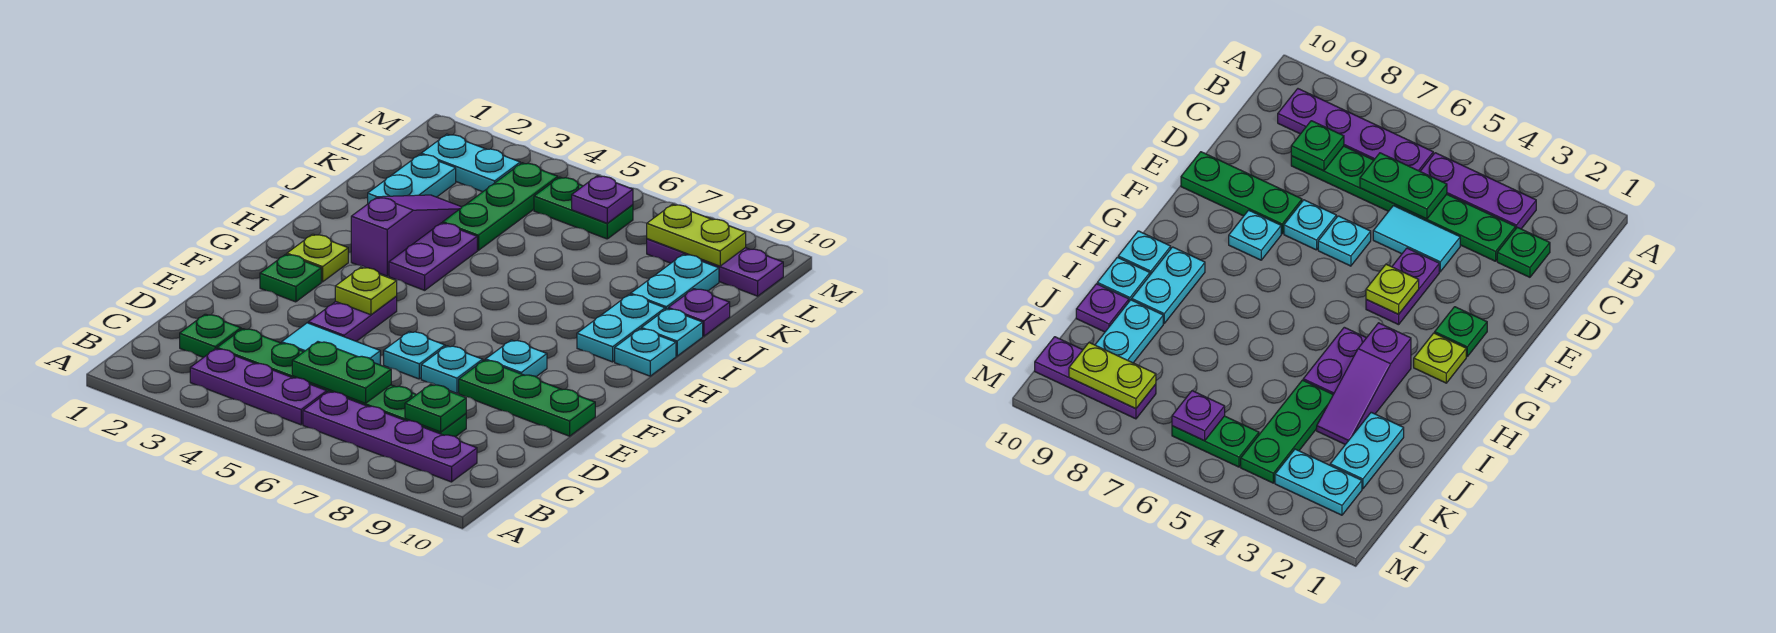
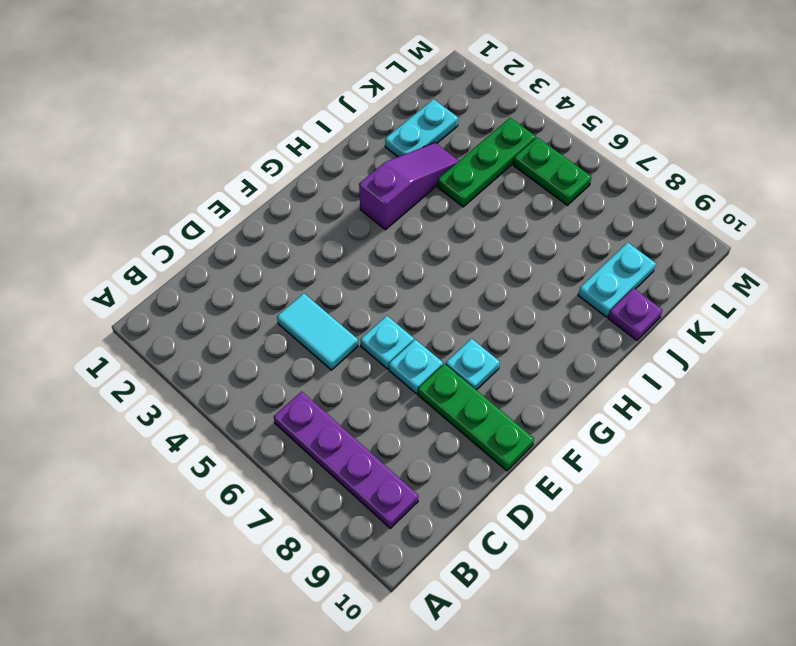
none -> purple 1x3 plate [190,349,327,425]
none -> green 1x1 plate [180,314,241,357]
none -> green 1x6 plate [217,329,466,437]

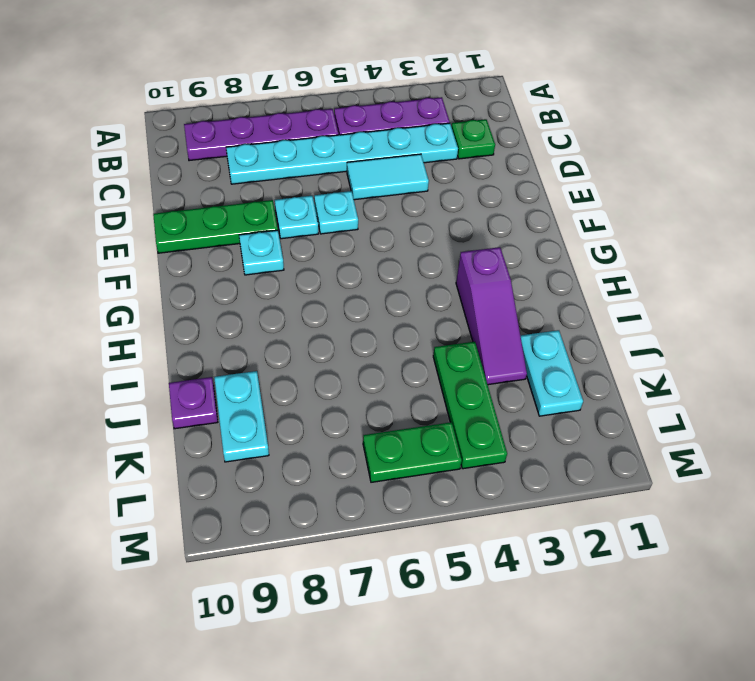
cyan 1x6 plate [226,123,458,184] -> green 1x6 plate [217,329,466,437]
none -> purple 1x2 plate [308,297,397,341]
none -> green 1x1 plate [260,254,321,302]
none -> lime 1x1 plate [287,234,348,282]

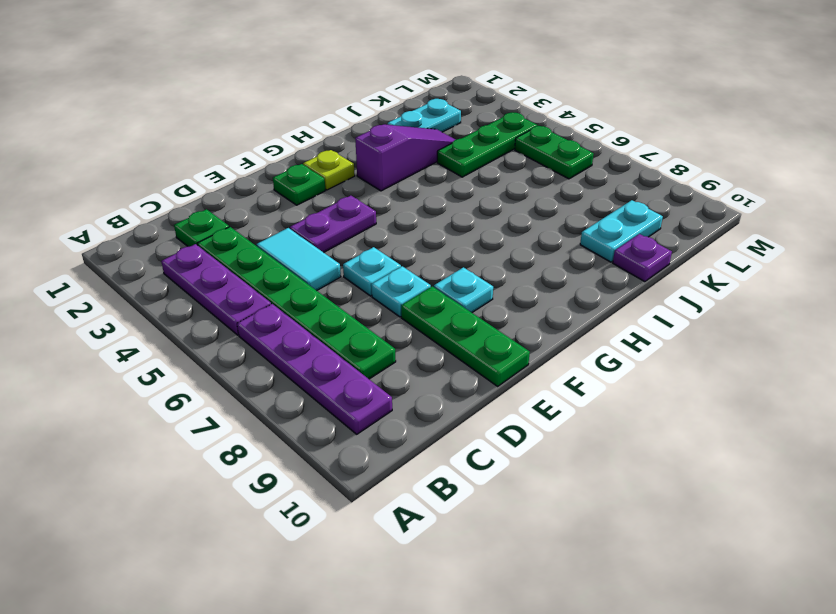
none -> purple 1x2 plate [389,223,477,290]
none -> cyan 1x2 plate [577,294,665,362]
none -> cyan 1x1 plate [615,329,676,376]

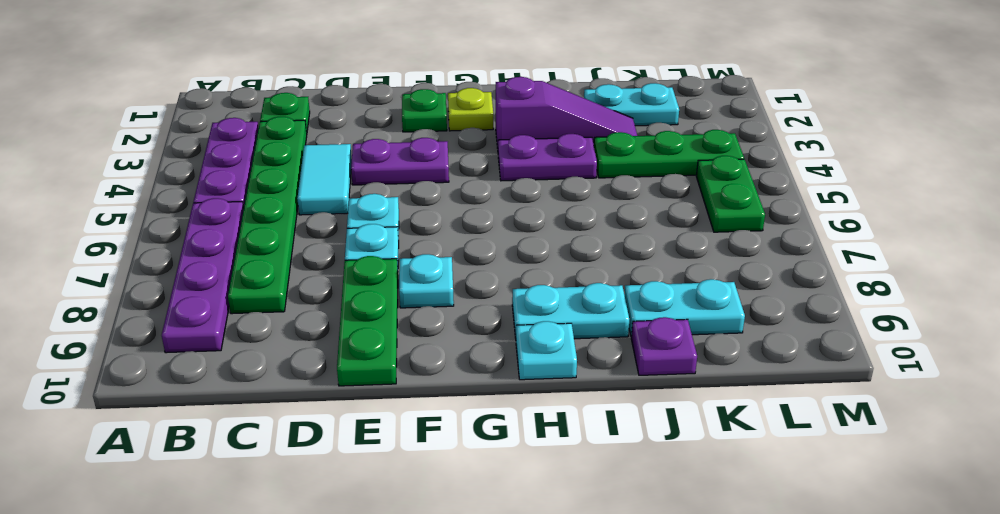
none -> cyan 1x1 plate [641,309,703,356]
none -> cyan 1x2 plate [421,134,520,192]
none -> purple 1x3 plate [647,239,783,296]

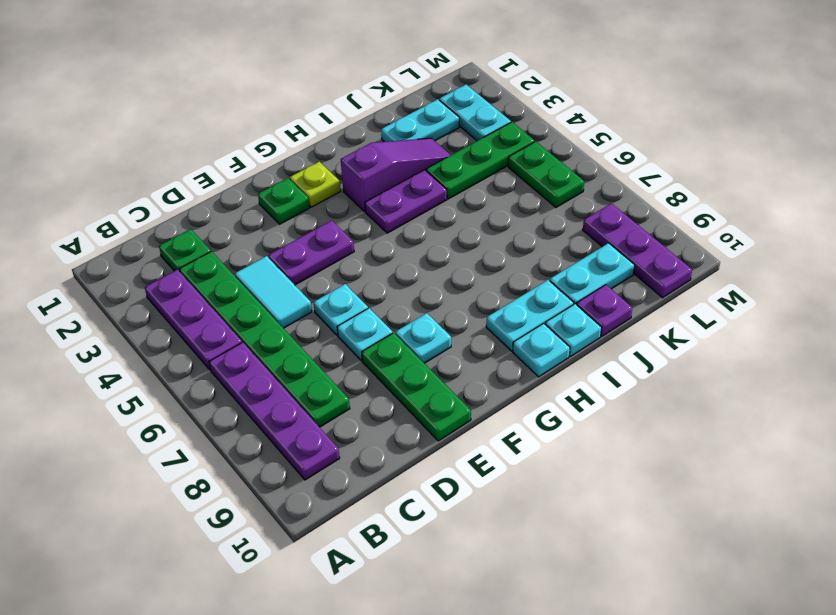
none -> green 1x2 plate [292,342,391,403]
none -> green 1x1 plate [405,384,466,432]
none -> lime 1x1 plate [335,267,397,315]

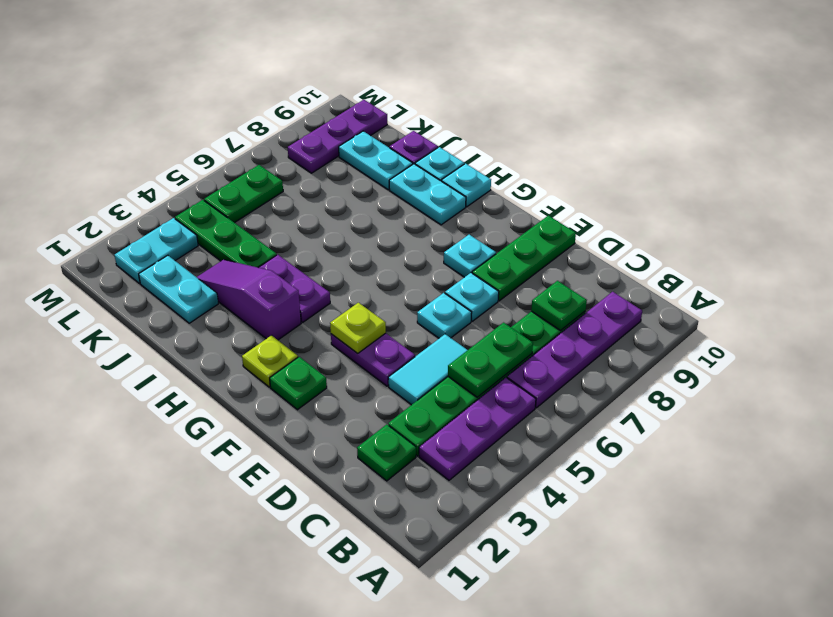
none -> purple 1x1 plate [572,176,633,223]
none -> lime 1x2 plate [647,204,746,266]

